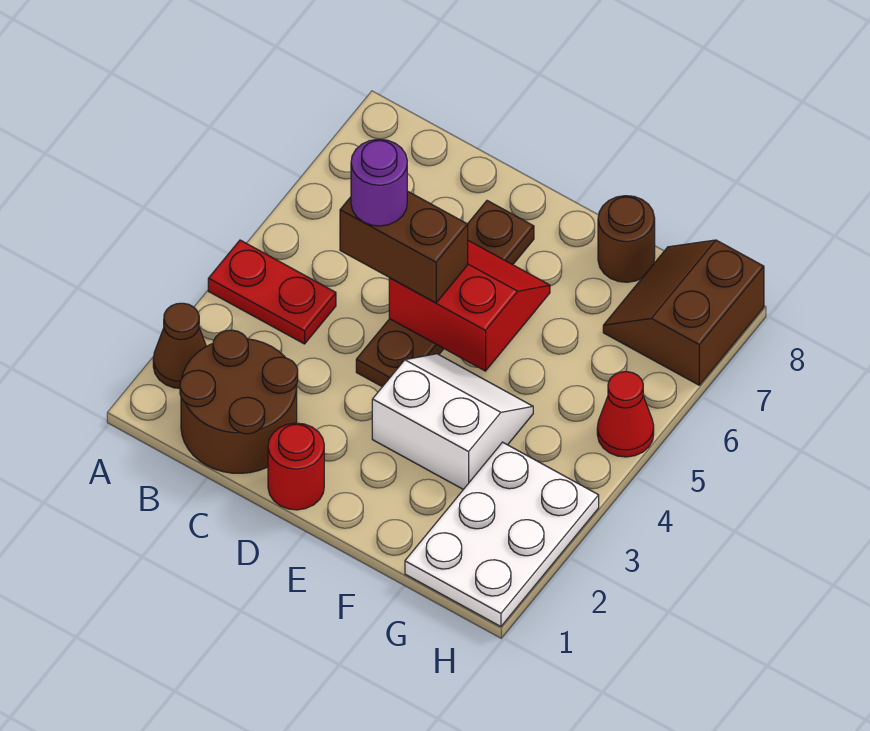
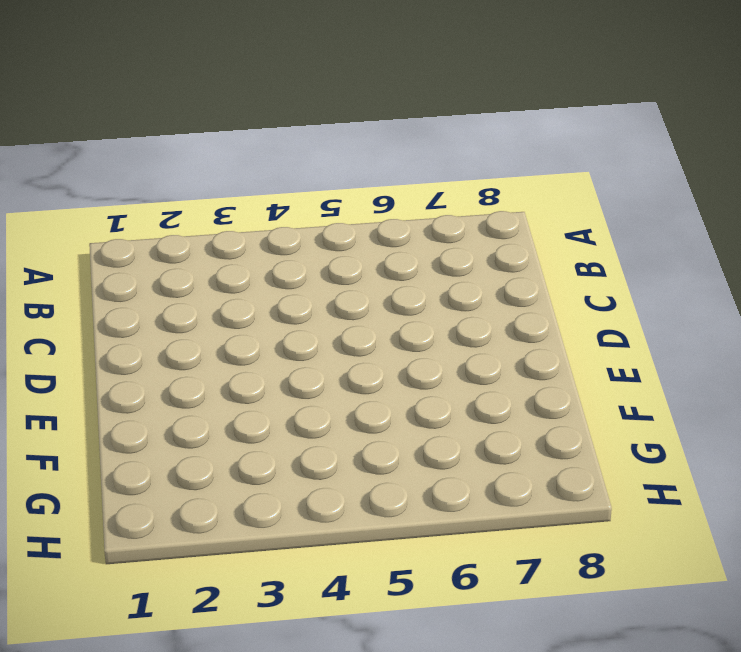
none -> brown 1x1 cone [153,303,206,388]
none -> red 1x2 plate [208,240,336,344]
none -> brown 2x2 round brick [180,330,298,473]

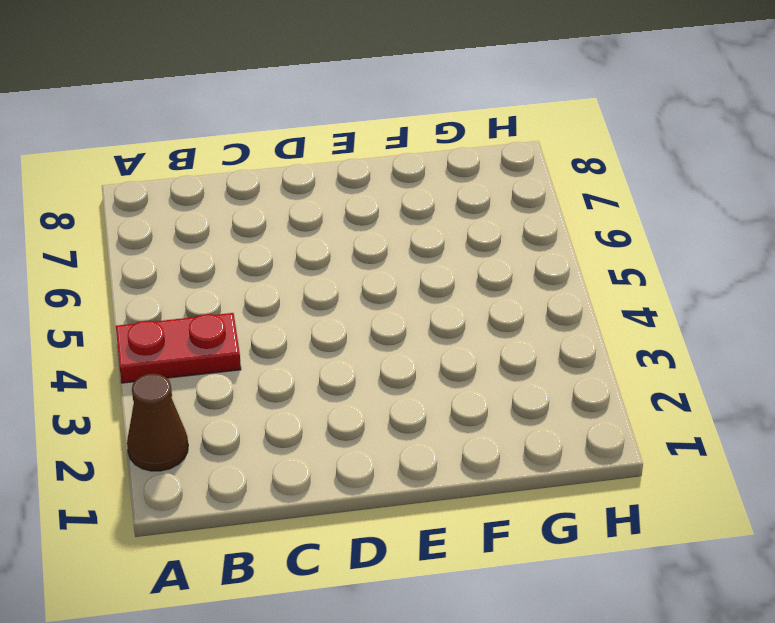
none -> brown 2x2 round brick [180,330,298,473]
none -> red 1x1 round brick [268,423,324,510]
none -> brown 1x4 plate [356,201,534,387]

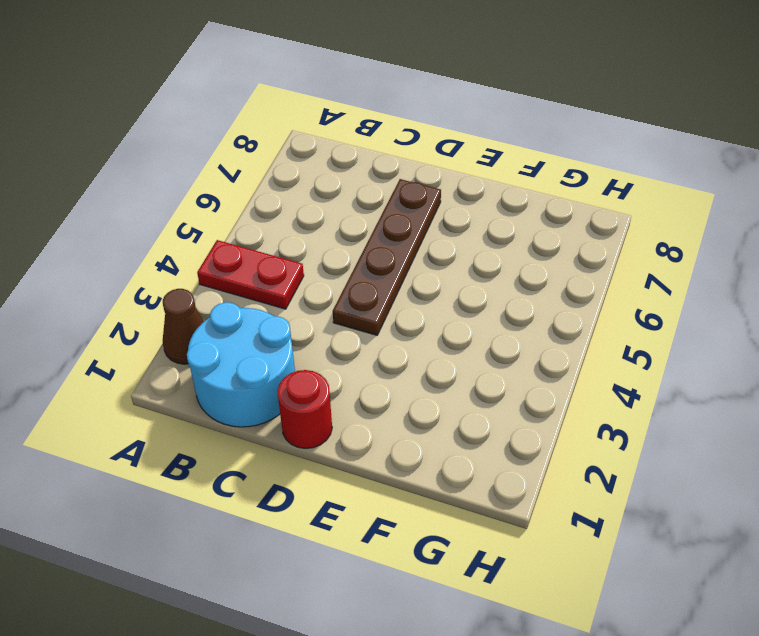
cyan 2x2 round brick [187,302,295,427] -> brown 2x2 round brick [180,330,298,473]
none -> white 2x2 slope [372,354,533,489]
none -> brown 1x1 round brick [598,196,655,282]
none -> white 2x3 plate [405,442,599,627]

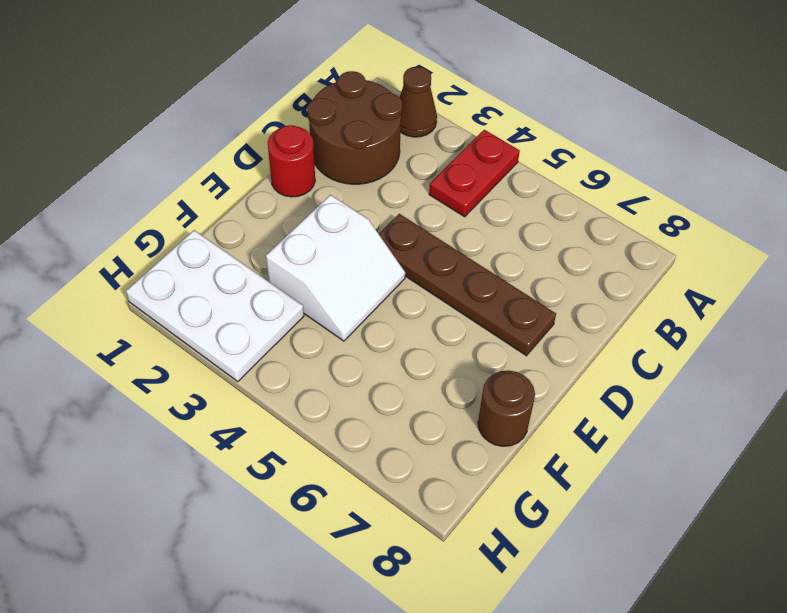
none -> brown 2x2 slope [603,240,764,385]
none -> red 1x1 cone [597,372,654,457]
none -> red 2x2 slope [389,241,550,371]

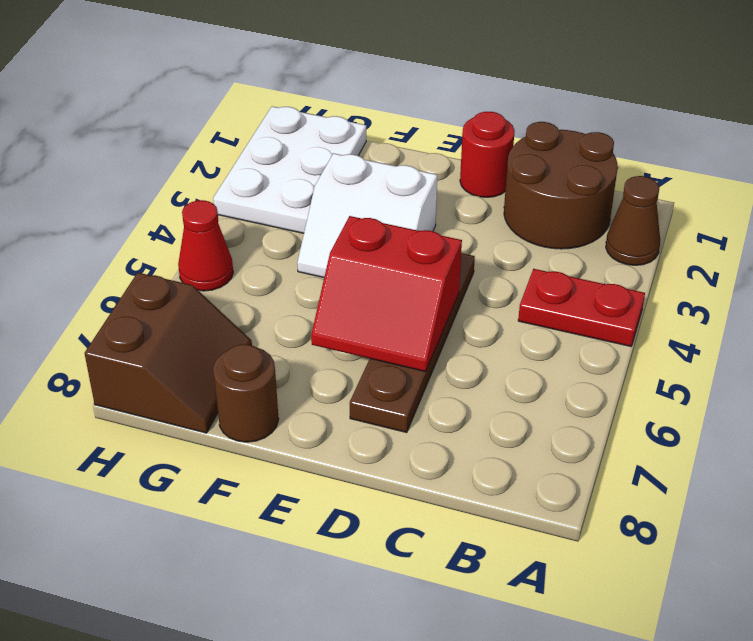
none -> brown 1x2 brick [340,191,468,303]
none -> purple 1x1 round brick [351,139,407,226]

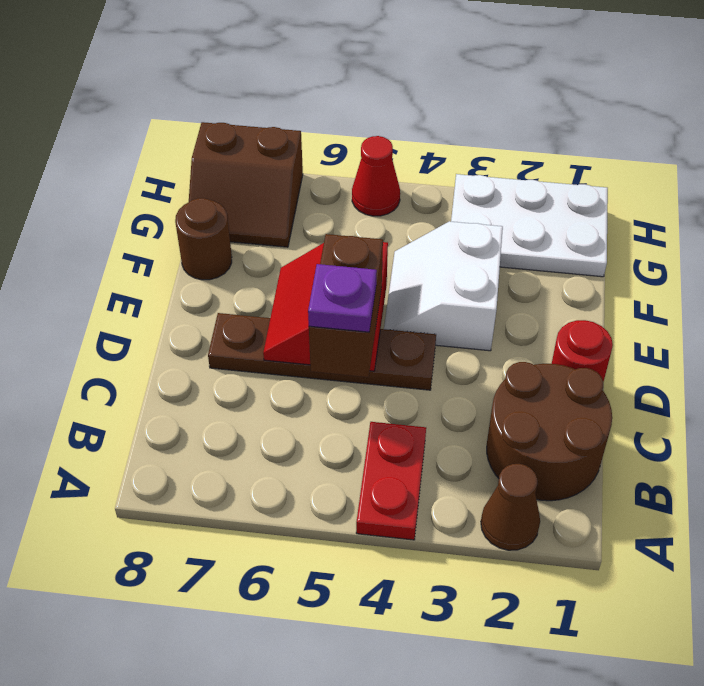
purple 1x1 plate [308,264,377,332] -> purple 1x1 round brick [351,139,407,226]

